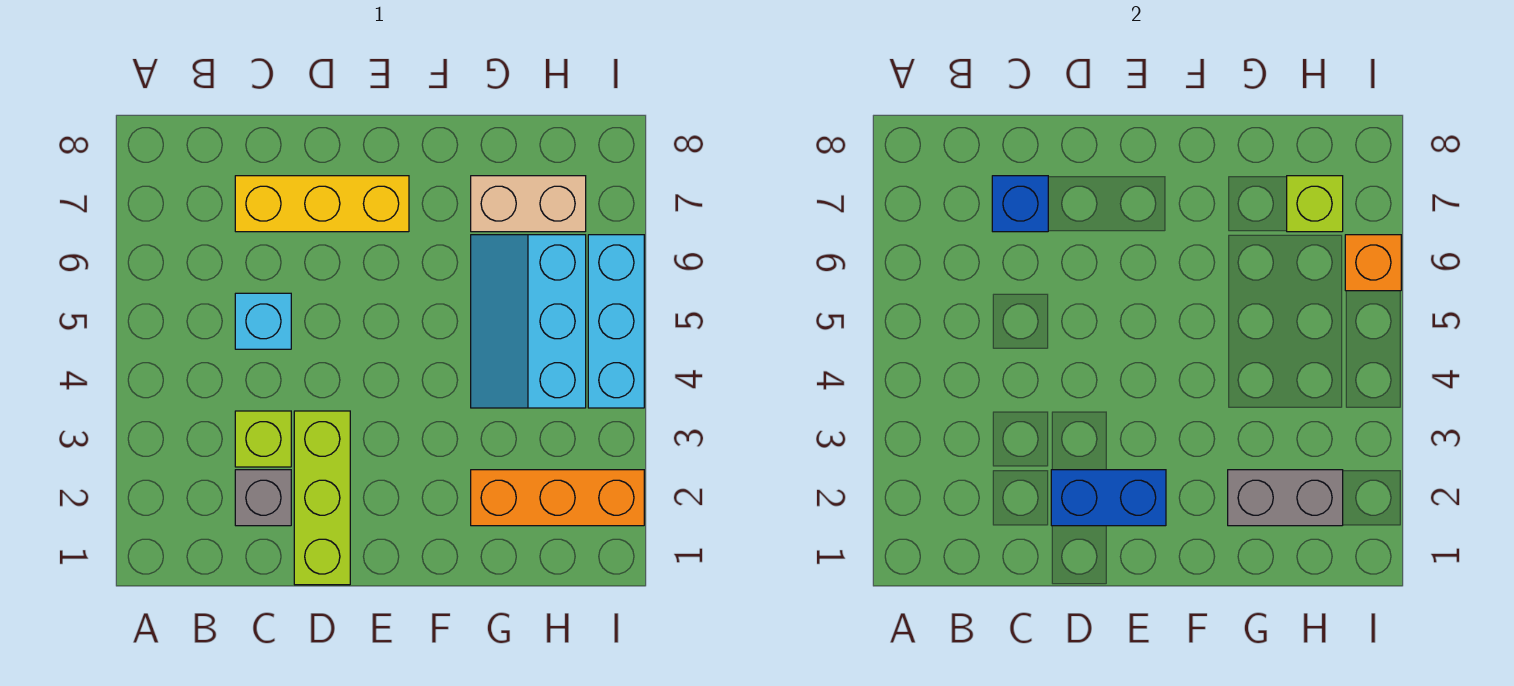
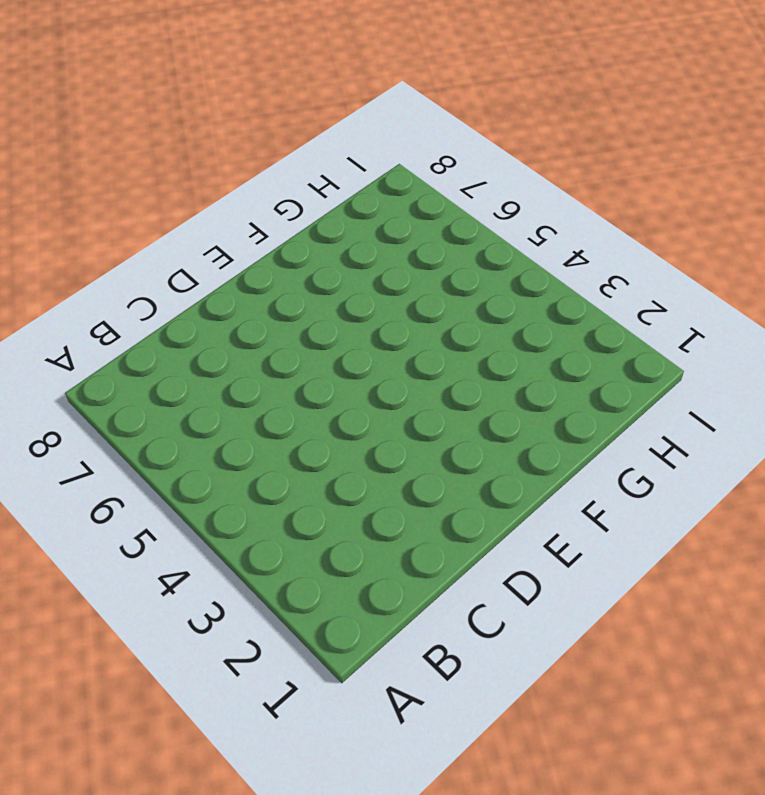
none -> grey 1x1 brick [235,470,291,526]
none -> lime 1x1 brick [235,411,291,467]
none -> cyan 1x1 brick [235,293,291,349]

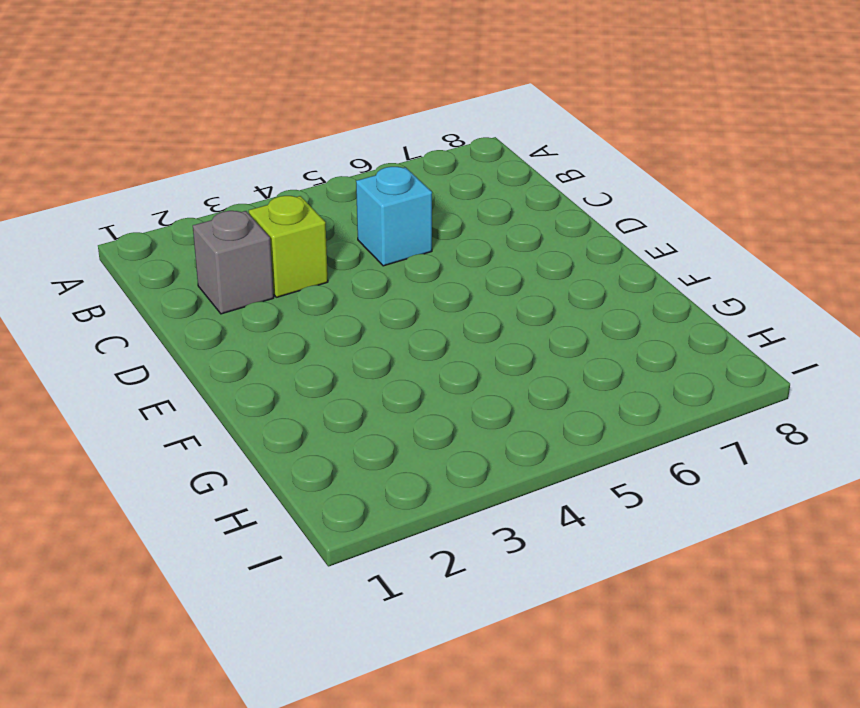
none -> yellow 1x3 brick [235,176,409,232]
none -> lime 1x3 brick [294,411,350,585]
none -> orange 1x3 brick [471,470,644,526]

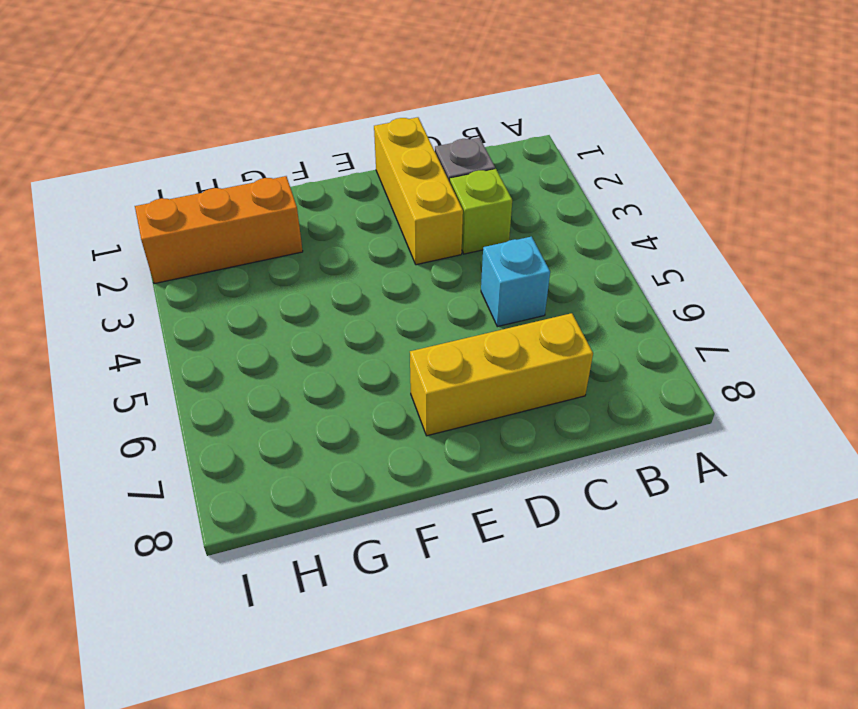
yellow 1x3 brick [374,117,463,265] -> lime 1x3 brick [294,411,350,585]
none -> cyan 2x3 slope [471,235,586,408]
none -> tan 1x2 brick [471,176,586,232]
none -> cyan 1x3 brick [588,235,644,408]

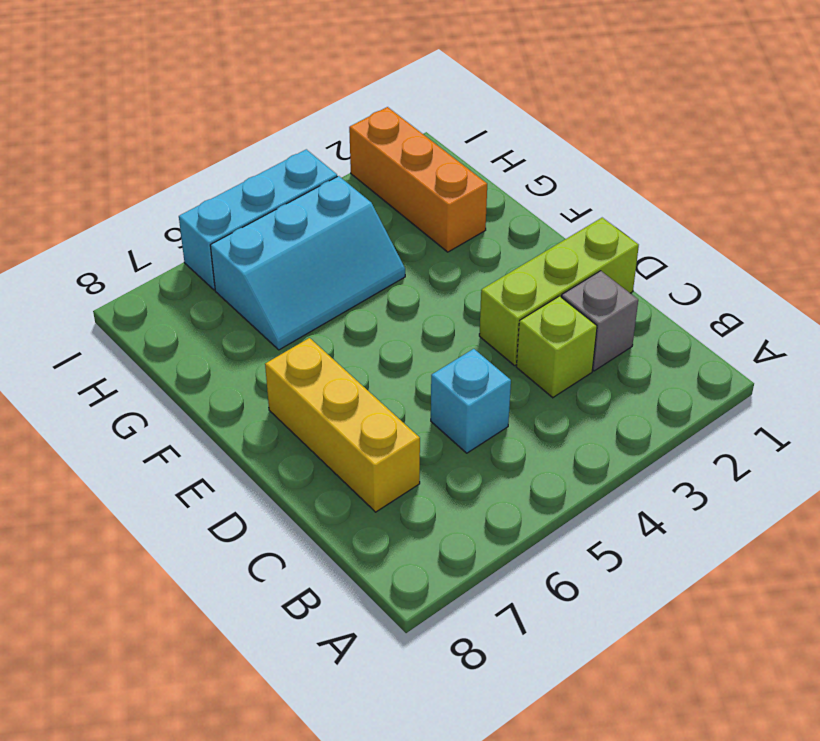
none -> tan 1x2 brick [471,176,586,232]
none -> blue 1x1 brick [992,176,1048,232]
none -> blue 1x2 brick [1051,470,1166,526]

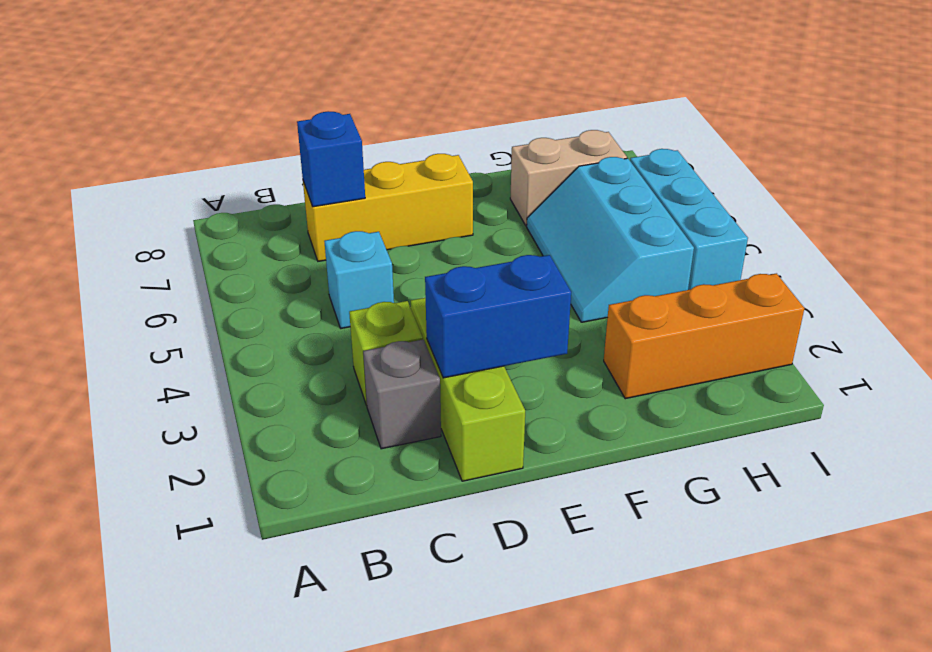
none -> grey 1x2 brick [1228,470,1343,526]
none -> lime 1x1 brick [1287,176,1343,232]
none -> orange 1x1 brick [1345,235,1401,291]

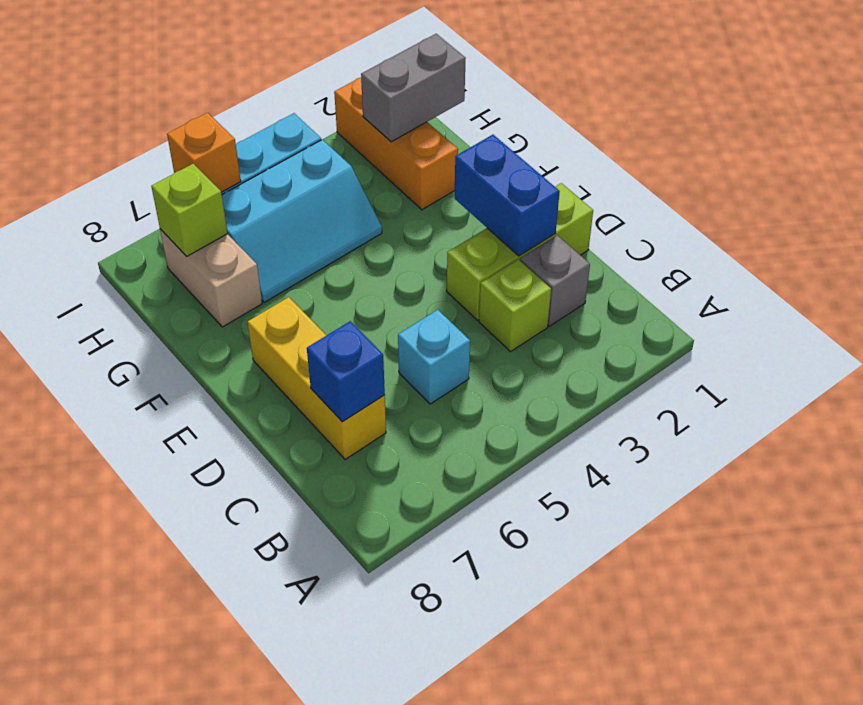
grey 1x2 brick [361,34,466,142] -> grey 1x2 brick turned to [1228,470,1343,526]

